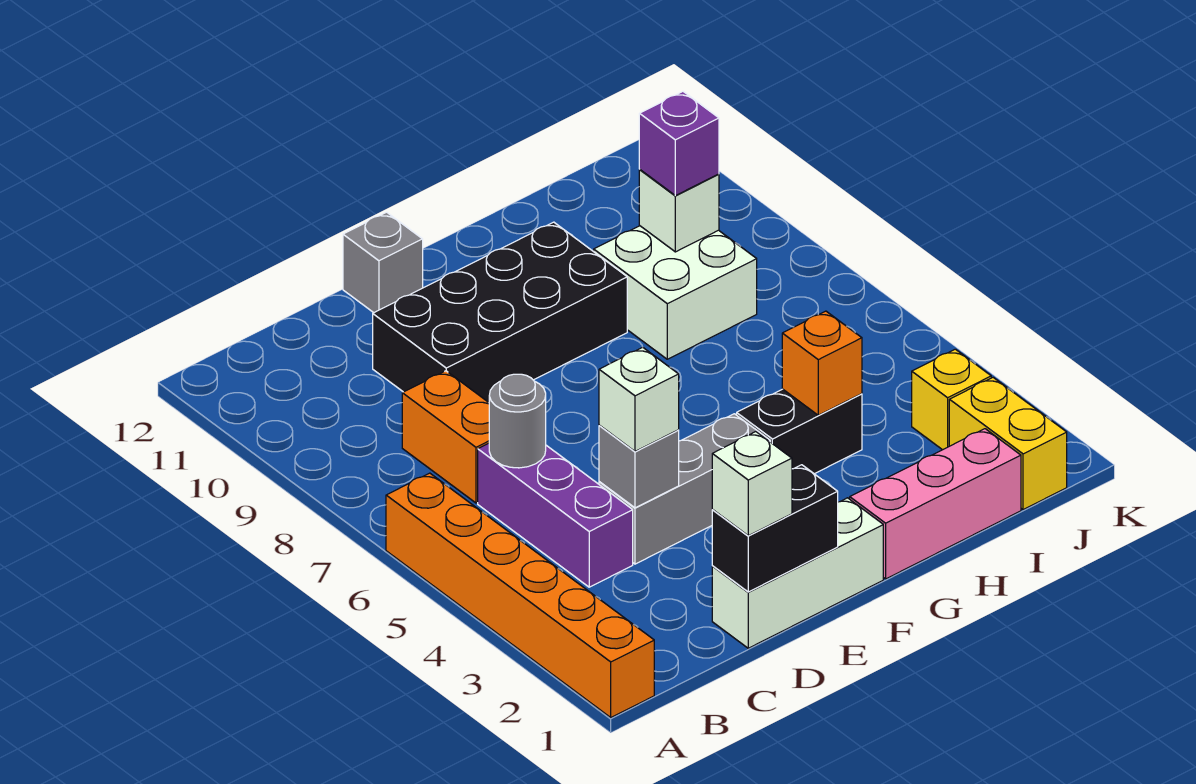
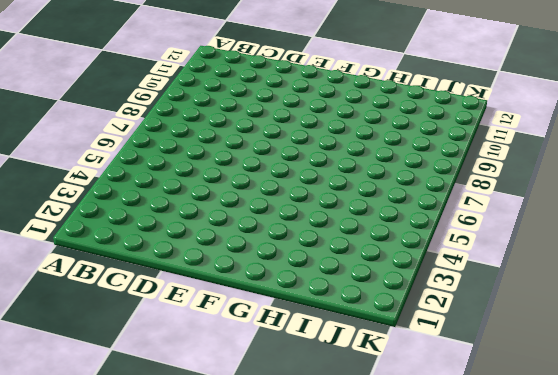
none -> orange 1x6 brick [386,473,654,717]
none -> purple 1x3 brick [478,443,633,587]
none -> orange 1x2 brick [402,371,489,503]

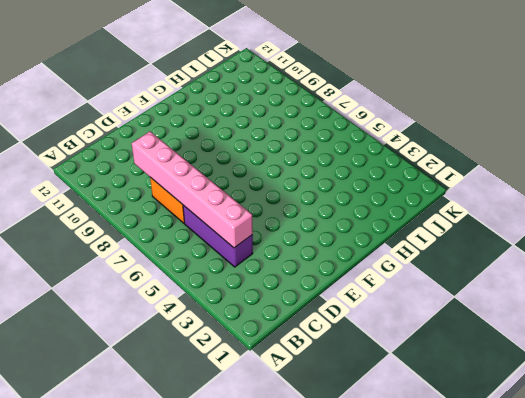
pink 1x6 brick [132,132,253,248] -> grey 1x1 round brick [489,374,546,468]
none -> orange 1x6 brick [386,473,654,717]
none -> white 1x3 brick [712,498,883,648]
none -> grey 1x3 brick [599,414,770,564]

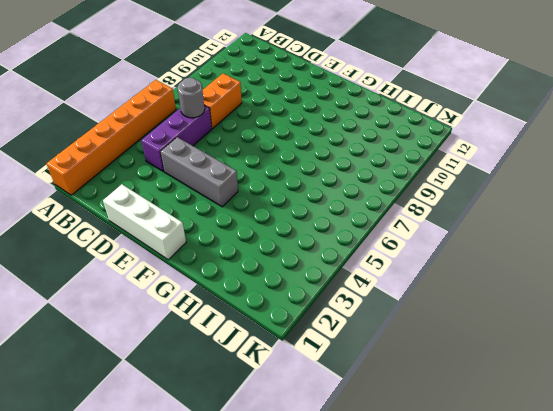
none -> black 2x4 brick [373,222,627,402]
none -> grey 1x1 brick [343,212,423,313]
none -> pink 1x3 brick [850,429,1021,579]

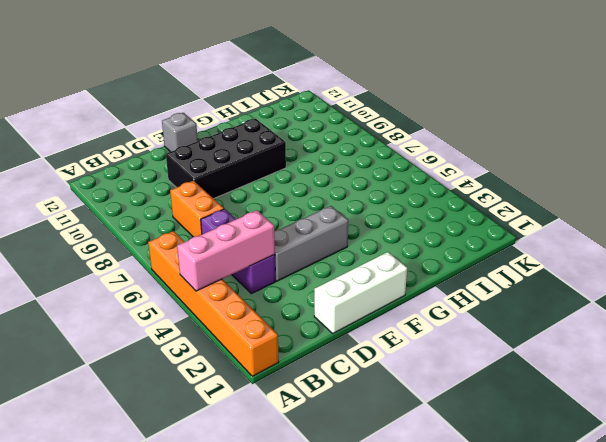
pink 1x3 brick [177,210,275,291] -> pink 1x3 brick moved to [850,429,1021,579]
none -> black 1x2 brick [737,389,862,474]
none -> white 2x2 brick [594,226,757,359]
none -> yellow 1x2 brick [949,378,1067,510]

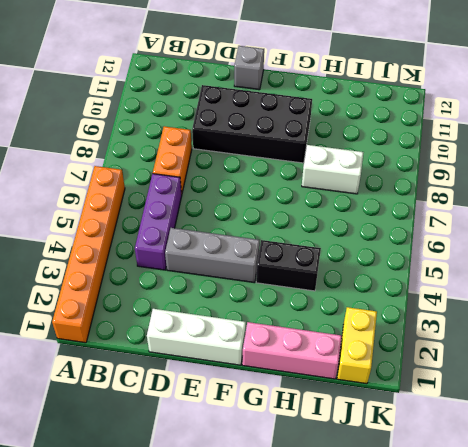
white 1x2 brick [302,145,364,194] -> white 2x2 brick [594,226,757,359]
none -> yellow 1x1 brick [912,349,991,450]
none -> grey 1x1 round brick [489,374,546,468]
none -> black 1x2 brick [712,465,838,592]

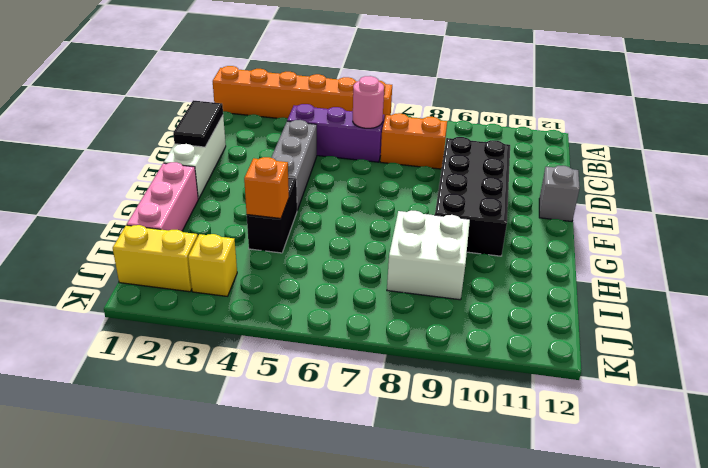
pink 1x1 round brick [353,76,384,128] -> grey 1x1 round brick [489,374,546,468]
black 1x2 tile [173,100,223,147] -> black 1x2 brick [712,465,838,592]
none -> grey 1x1 brick [599,425,679,508]
none -> white 1x1 brick [639,170,719,252]
none -> white 1x1 brick [712,432,792,536]

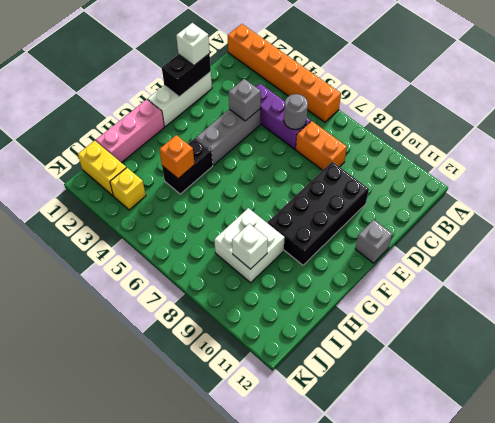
none -> white 1x1 brick [599,347,679,451]
none -> purple 1x1 brick [639,92,719,196]

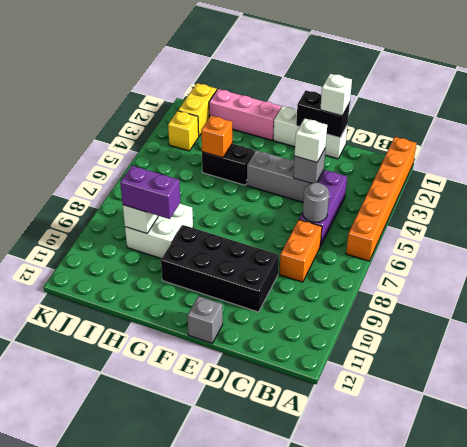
purple 1x2 brick [120,166,180,219] -> purple 1x1 brick [639,92,719,196]

